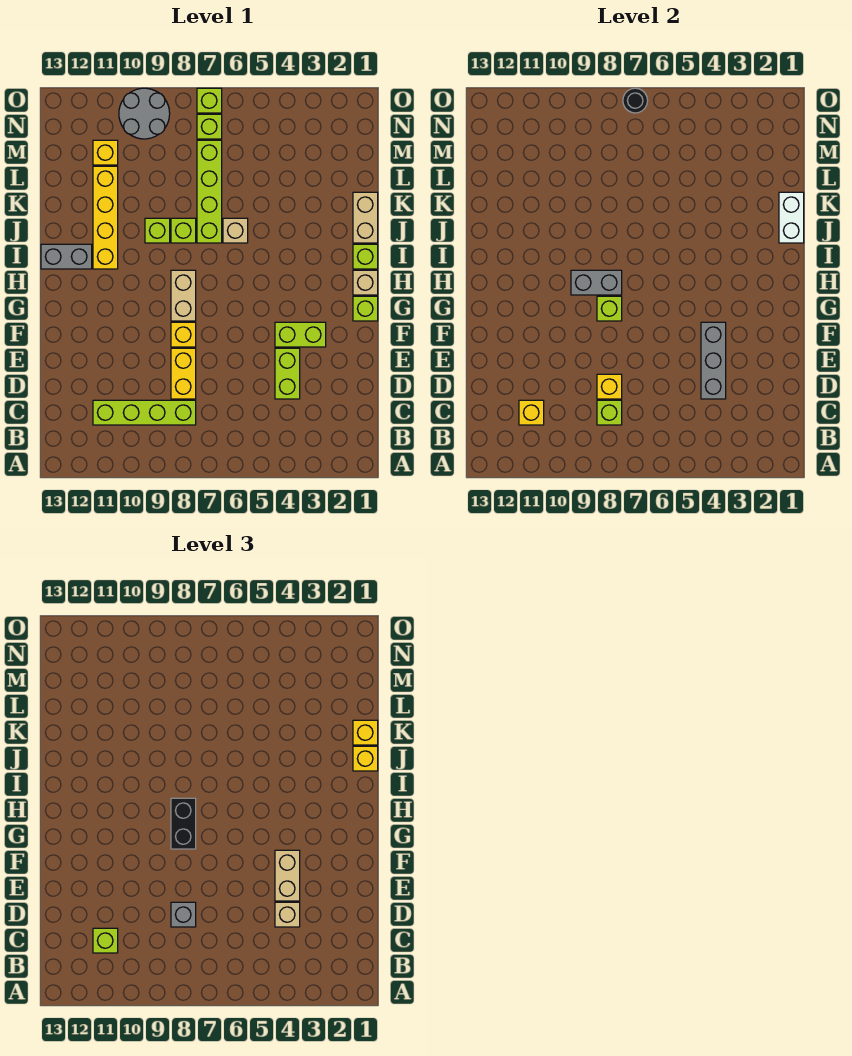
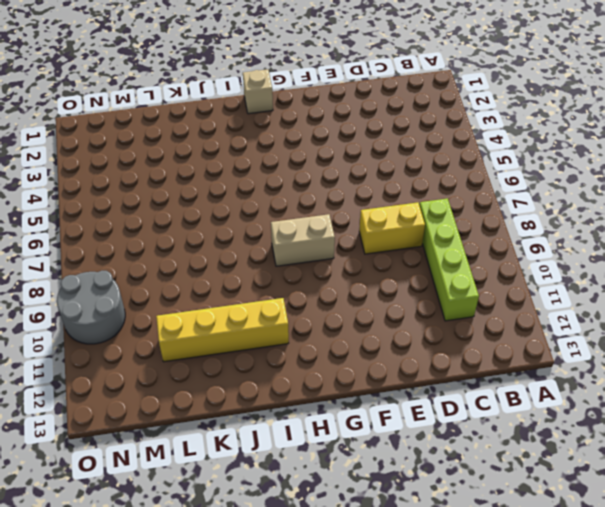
none -> lime 1x2 brick [275,348,300,399]
none -> lime 1x2 brick [275,322,326,347]
none -> yellow 1x1 brick [171,322,196,347]
none -> lime 1x1 brick [353,296,378,321]

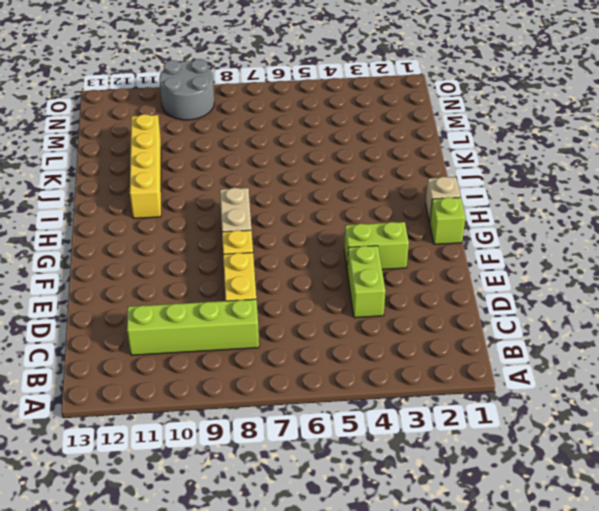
none -> lime 1x1 brick [353,244,378,269]
none -> grey 1x2 brick [41,244,92,269]
none -> tan 1x2 brick [353,192,378,243]
none -> tan 1x1 brick [223,218,248,243]

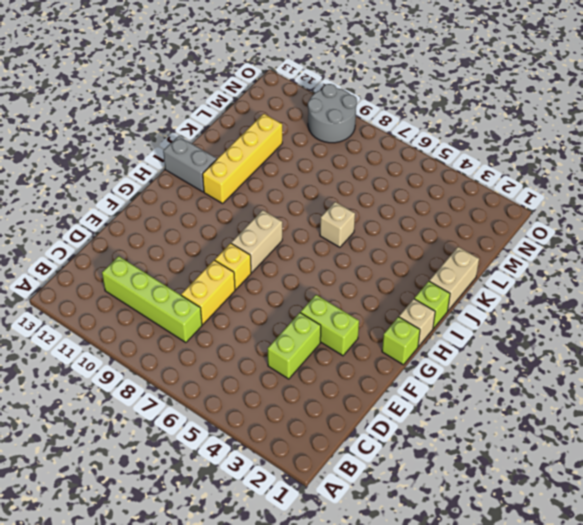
none -> lime 1x4 brick [197,140,222,243]
none -> lime 1x1 brick [171,218,196,243]
none -> lime 1x1 brick [145,218,170,243]
none -> yellow 1x1 brick [93,140,118,165]

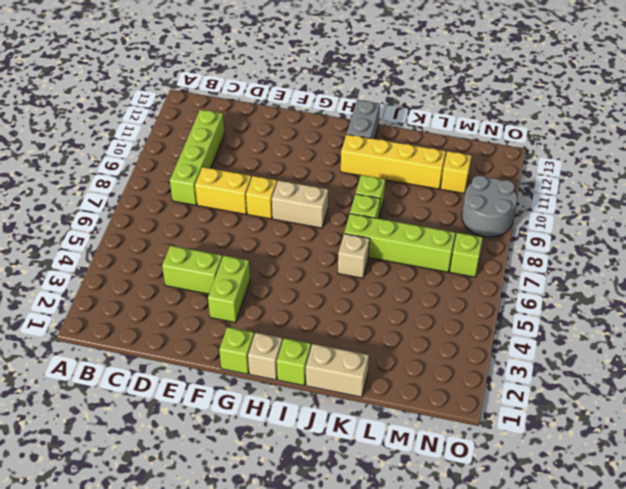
none -> lime 1x1 brick [197,88,222,113]
none -> lime 1x1 brick [597,400,622,425]
none -> yellow 1x1 brick [519,400,544,425]
none -> grey 1x3 brick [701,322,726,399]

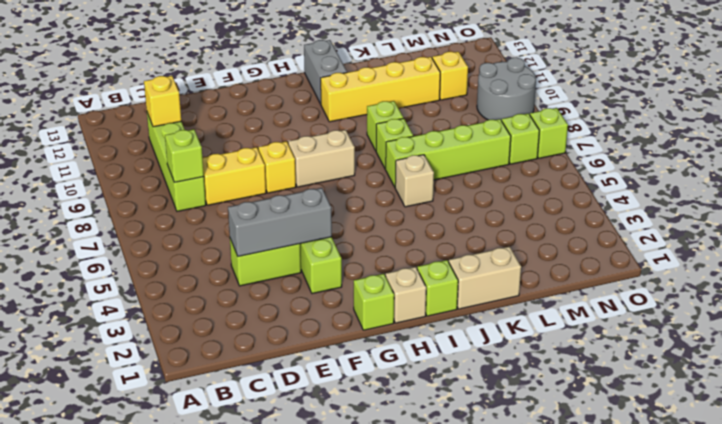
none -> yellow 1x1 brick [597,374,622,399]
none -> lime 1x1 brick [597,296,622,321]
none -> grey 1x2 brick [571,270,622,295]
none -> white 1x2 brick [779,192,804,243]

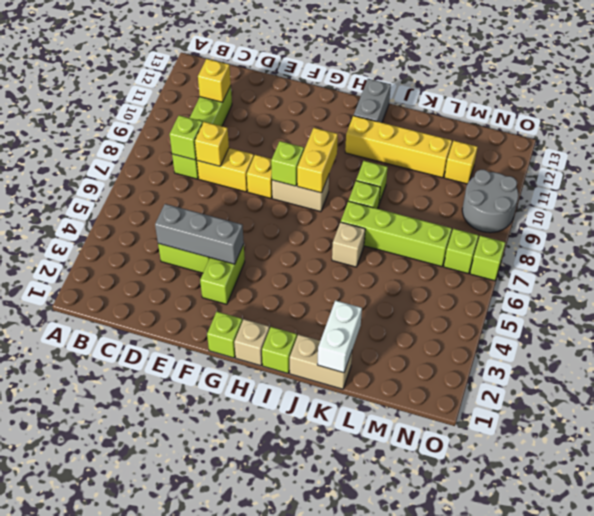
yellow 1x2 brick [297,128,338,193] -> grey 1x2 brick [571,270,622,295]
white 1x2 brick [317,300,362,373] -> white 1x2 brick turned to [779,192,804,243]
none -> black 1x1 round brick [623,88,648,113]
none -> lime 1x1 brick [93,928,118,953]
none -> tan 1x1 brick [275,902,300,927]
none -> grey 1x1 brick [171,902,196,927]

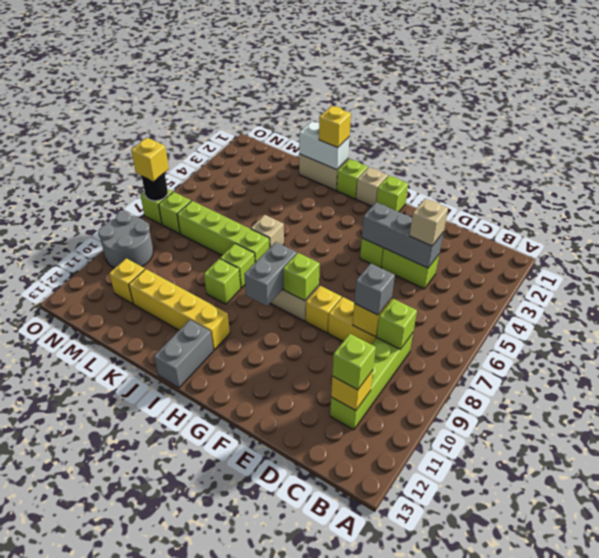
yellow 1x1 brick [131,138,169,181] -> yellow 1x1 brick moved to [353,720,378,745]
none -> tan 1x2 brick [275,850,300,901]
none -> black 1x2 brick [171,798,196,849]

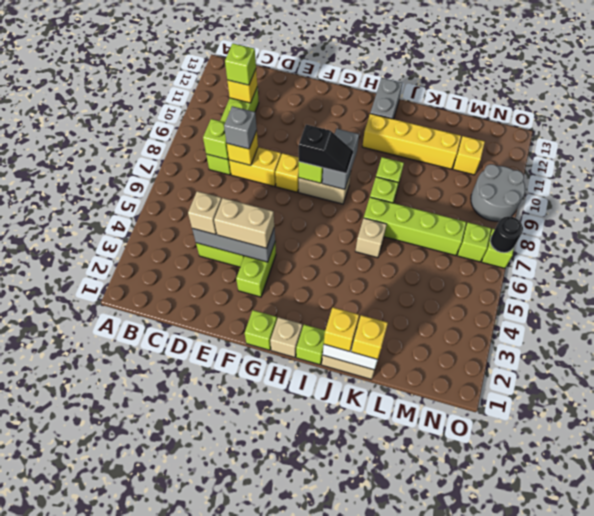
black 1x2 slope [299,125,353,174] -> black 1x2 brick [171,798,196,849]

